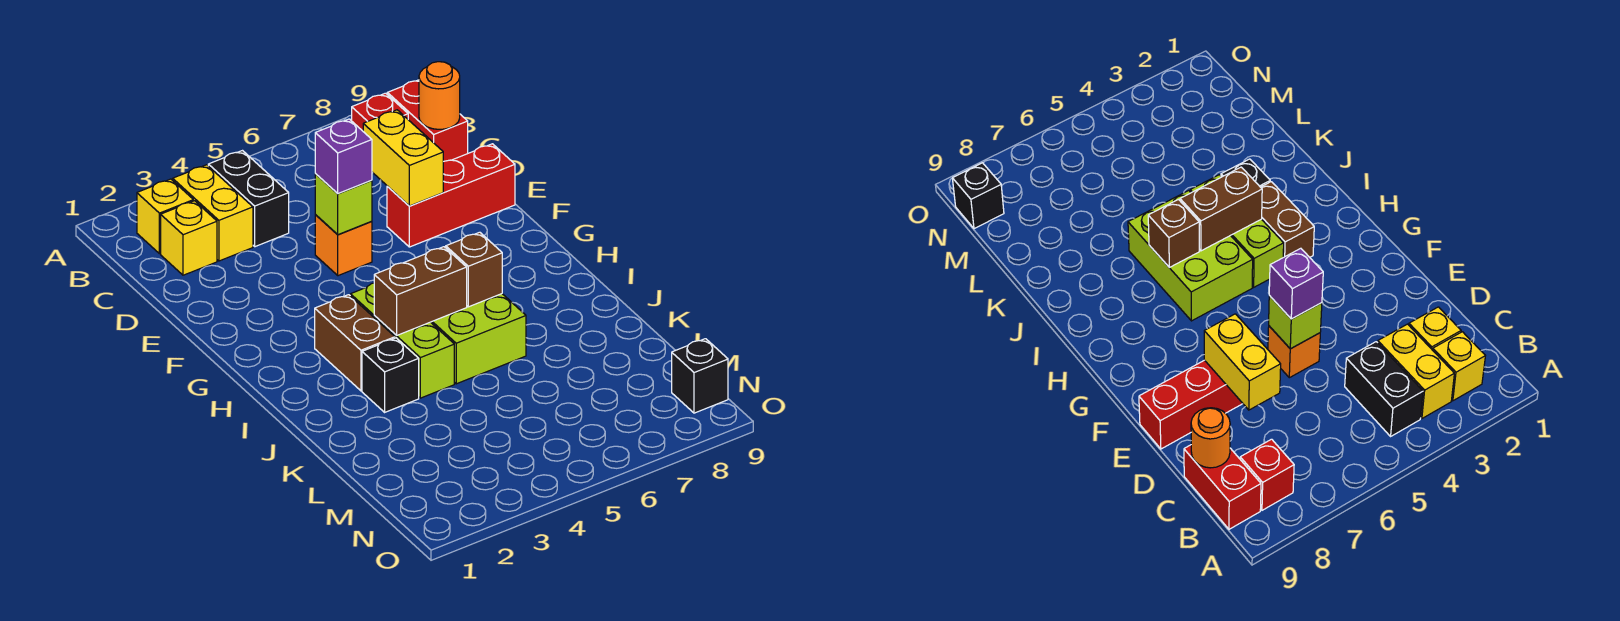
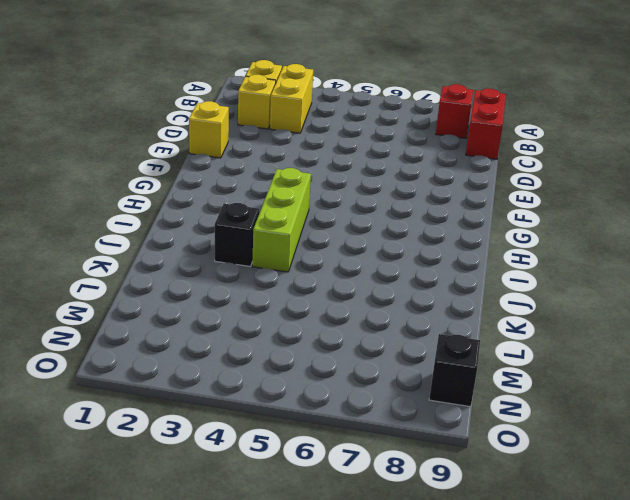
yellow 1x1 brick [189,101,229,158] -> none
none -> black 1x2 brick [208,151,289,247]
none -> orange 1x1 brick [315,215,372,276]
none -> red 1x3 brick [387,144,515,247]

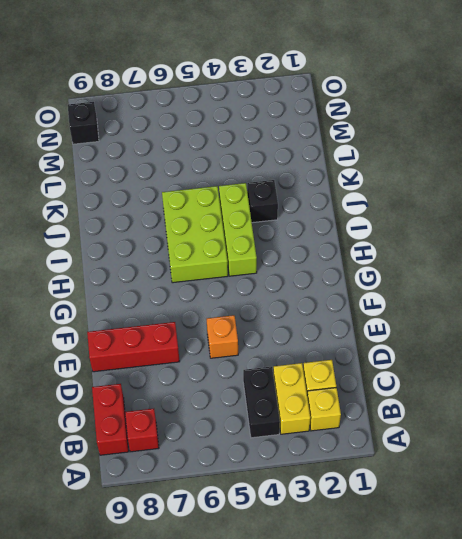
none -> brown 1x2 brick [315,295,395,391]
none -> orange 1x1 round brick [419,62,460,129]
none -> yellow 1x2 brick [363,110,443,206]

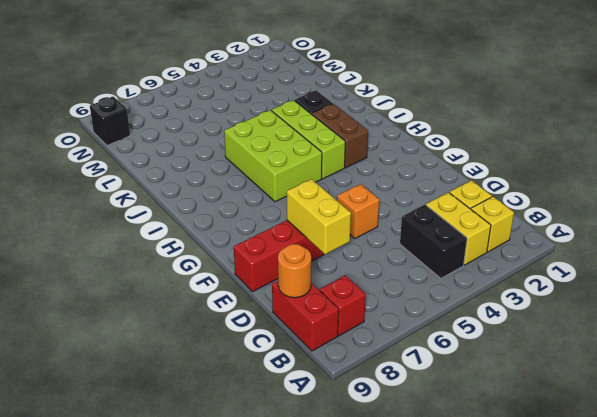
none -> lime 1x1 brick [315,174,372,235]
none -> brown 1x2 brick [374,247,467,335]
none -> brown 1x1 brick [446,232,502,307]

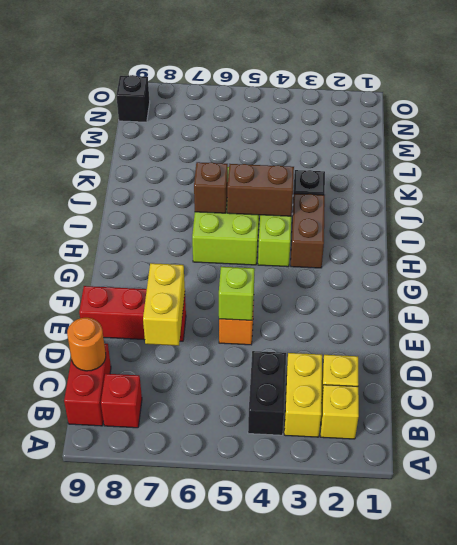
none -> purple 1x1 brick [315,119,372,193]

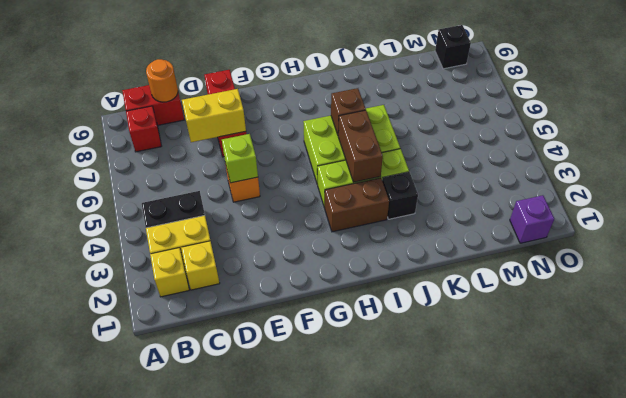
purple 1x1 brick [510,195,554,243] -> purple 1x1 brick moved to [315,119,372,193]

